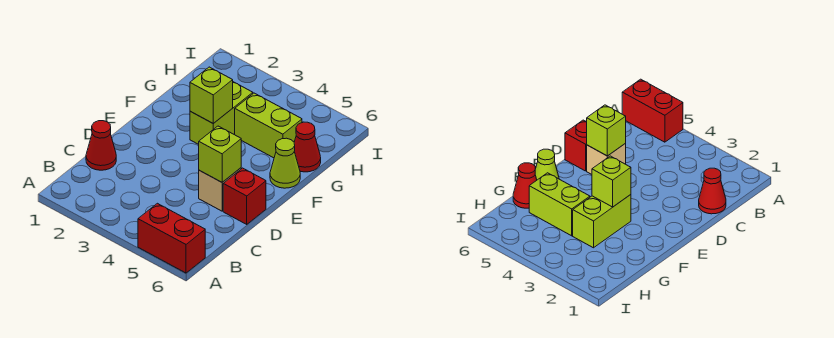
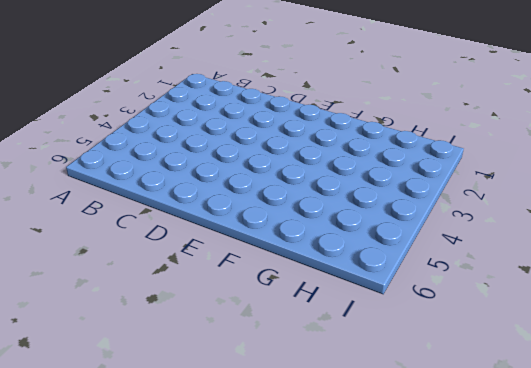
none -> red 1x2 brick [138,203,205,273]
none -> red 1x1 cone [86,121,116,170]

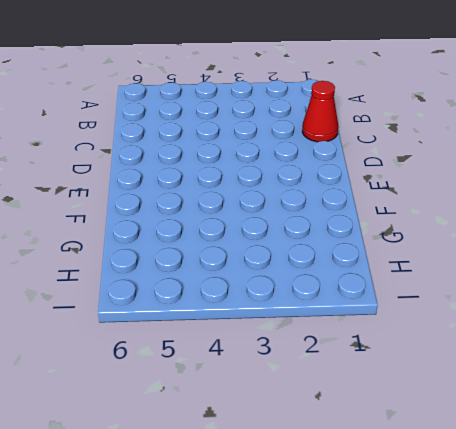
none -> red 1x2 brick [138,203,205,273]
none -> tan 1x1 brick [199,168,241,211]

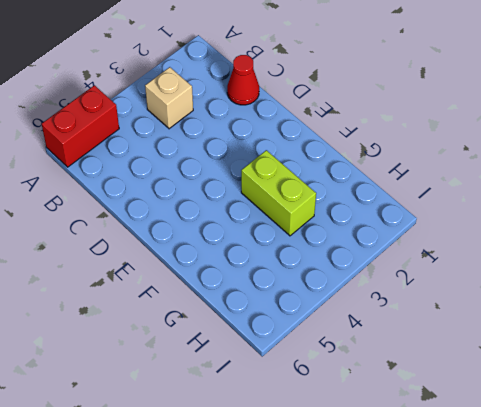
tan 1x1 brick [145,67,193,129] -> tan 1x1 brick moved to [199,168,241,211]
none -> red 1x1 brick [223,168,266,224]
none -> lime 1x1 cone [270,138,300,188]

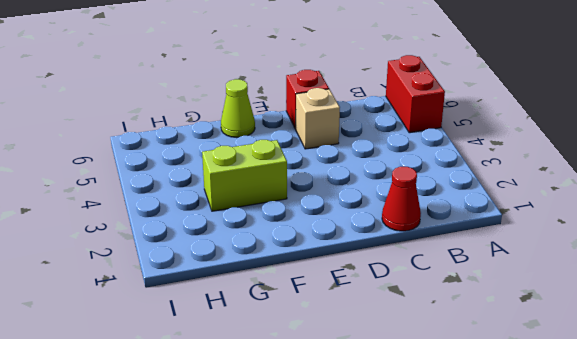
none -> lime 1x2 brick [235,93,302,158]
none -> red 1x1 cone [294,122,321,172]

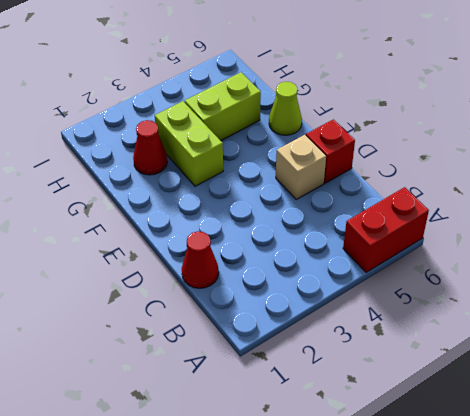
red 1x1 cone [133,120,167,175] -> red 1x1 cone moved to [294,122,321,172]
none -> lime 1x1 brick [199,126,241,182]
none -> lime 1x1 brick [190,67,233,123]

